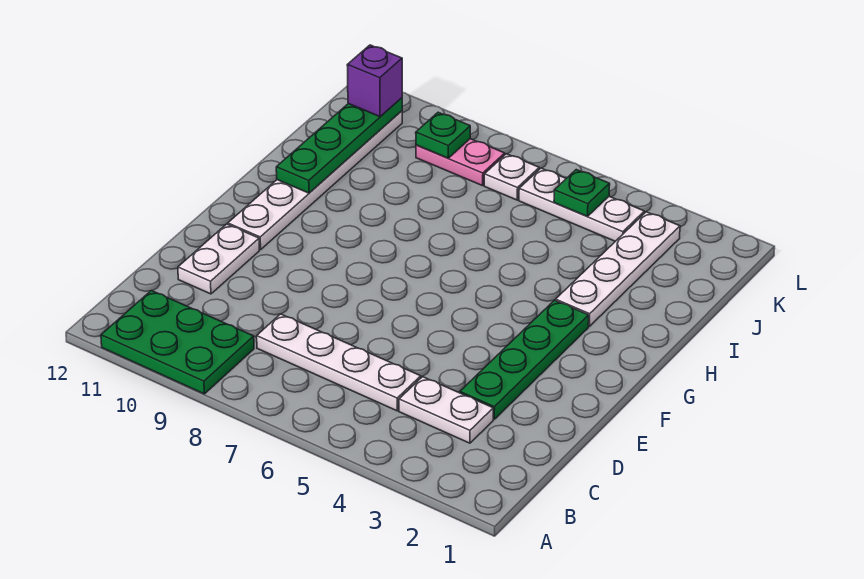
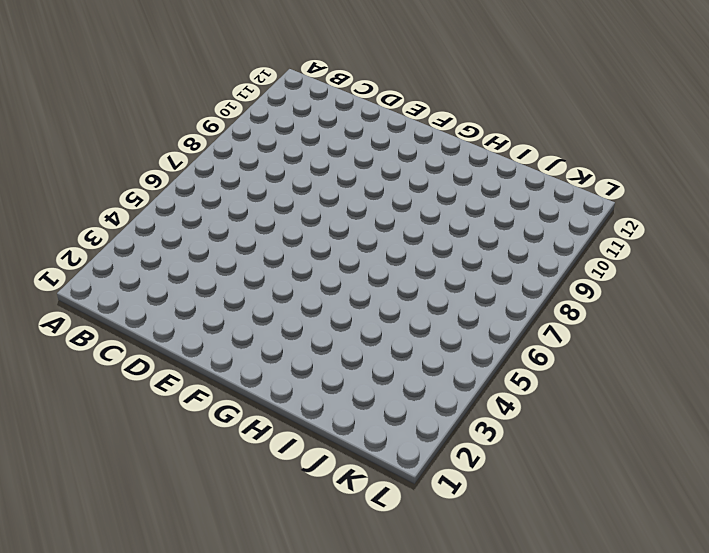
none -> green 2x3 plate [101,291,254,394]
none -> white 1x2 plate [399,377,493,443]
none -> white 1x4 plate [257,314,421,411]

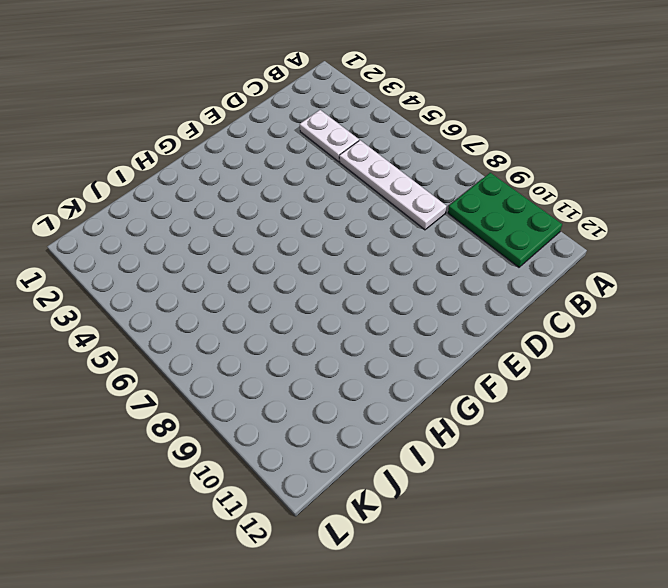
none -> green 1x4 plate [460,300,589,419]
none -> white 1x2 plate [178,224,259,294]
none -> white 1x6 plate [228,111,402,250]

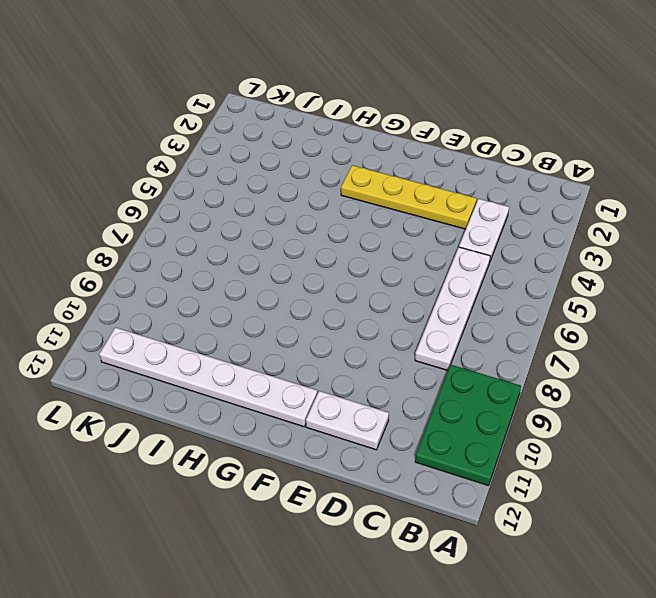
yellow 1x4 plate [341,165,477,229] -> green 1x4 plate [460,300,589,419]
none -> white 1x4 plate [556,212,680,326]
none -> white 1x3 plate [519,168,644,241]
none -> white 1x1 plate [484,154,539,200]

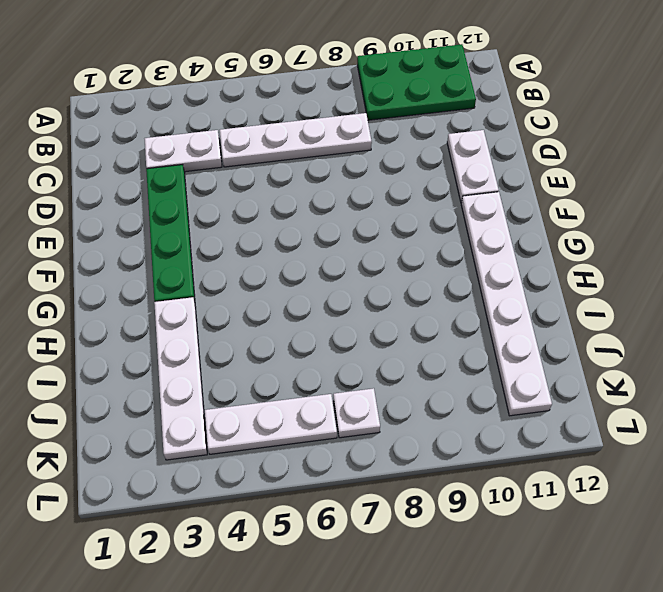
none -> pink 1x2 plate [416,139,505,186]
none -> green 1x4 plate [276,98,402,193]
none -> green 1x1 plate [554,170,610,216]

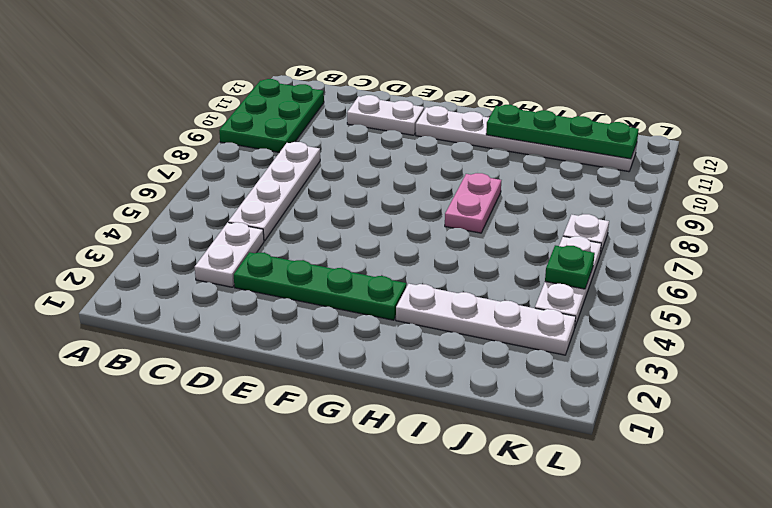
pink 1x2 plate [445,173,501,233] -> pink 1x2 plate moved to [416,139,505,186]
none -> green 1x1 plate [416,112,470,158]
none -> purple 1x1 brick [347,45,402,117]

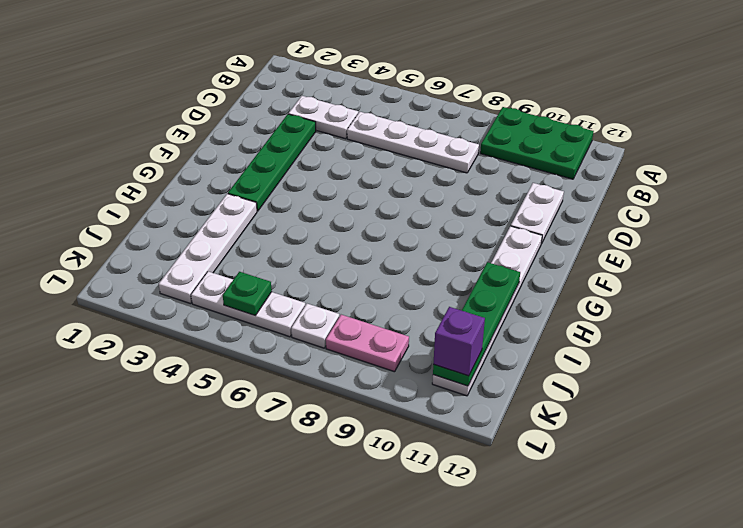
none -> green 1x1 plate [416,112,470,158]

